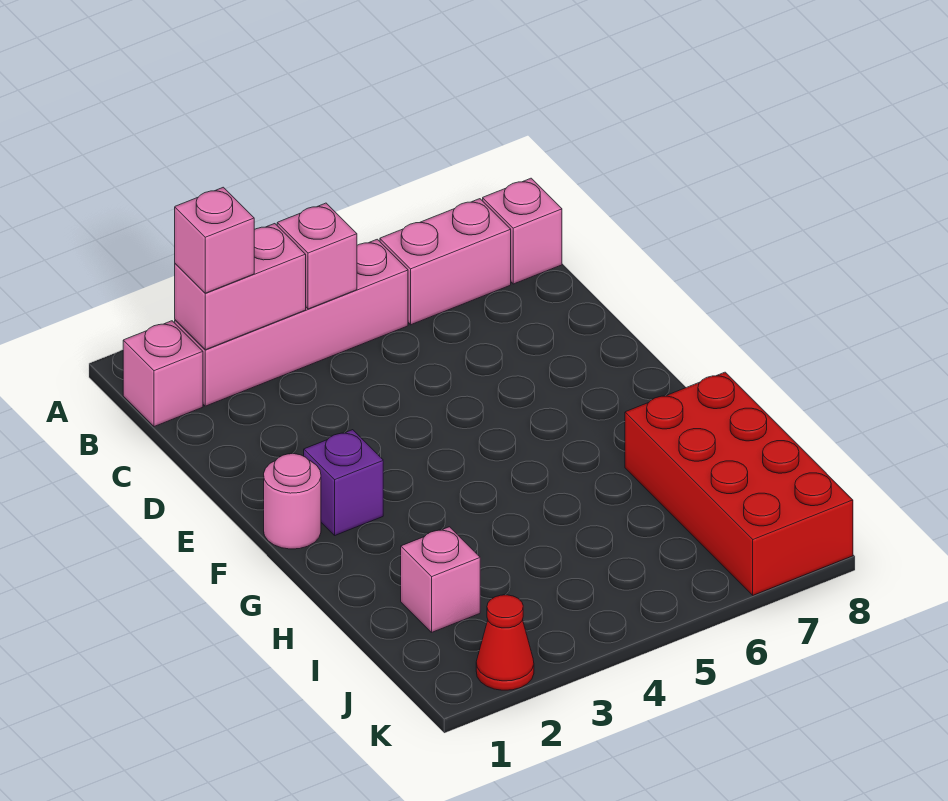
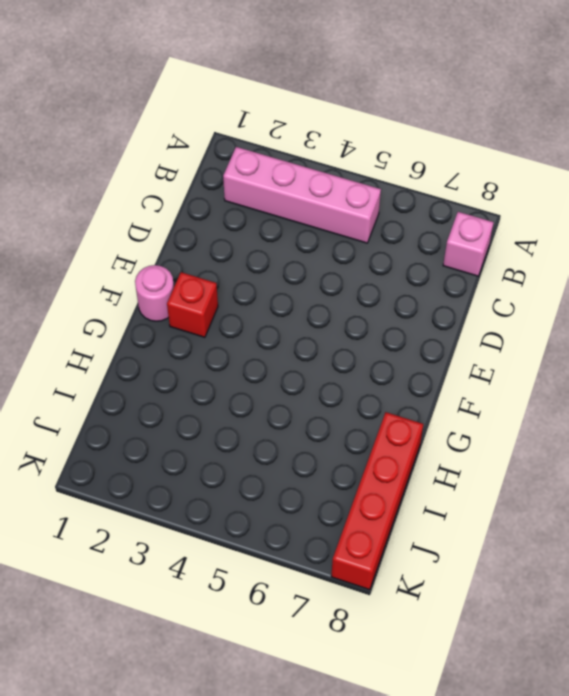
red 1x1 brick [167,272,218,337] -> purple 1x1 brick [304,430,383,535]
red 1x4 brick [331,412,423,590] -> red 2x4 brick [625,372,853,595]
none -> pink 1x1 brick [123,321,203,427]
none -> pink 1x2 brick [380,199,511,325]
none -> pink 1x1 brick [401,527,480,632]

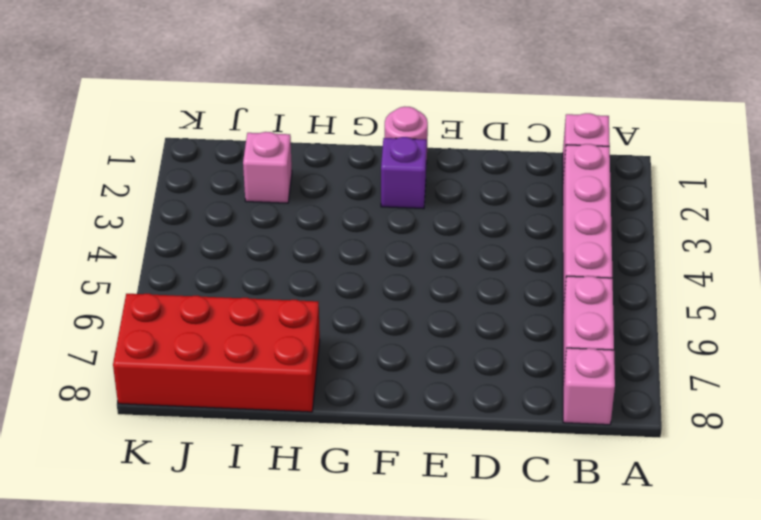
none -> red 1x1 cone [476,595,534,690]
none -> pink 1x2 brick [175,224,306,350]
none -> pink 1x1 brick [277,203,357,309]

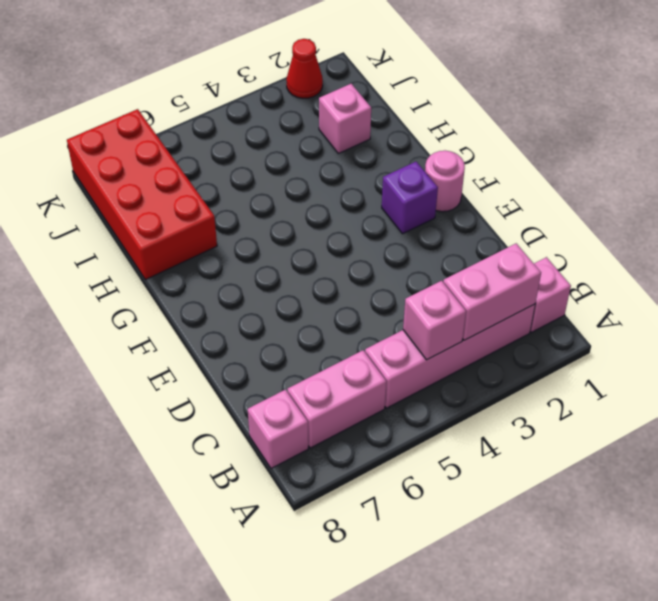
none -> pink 1x1 brick [175,187,254,293]

